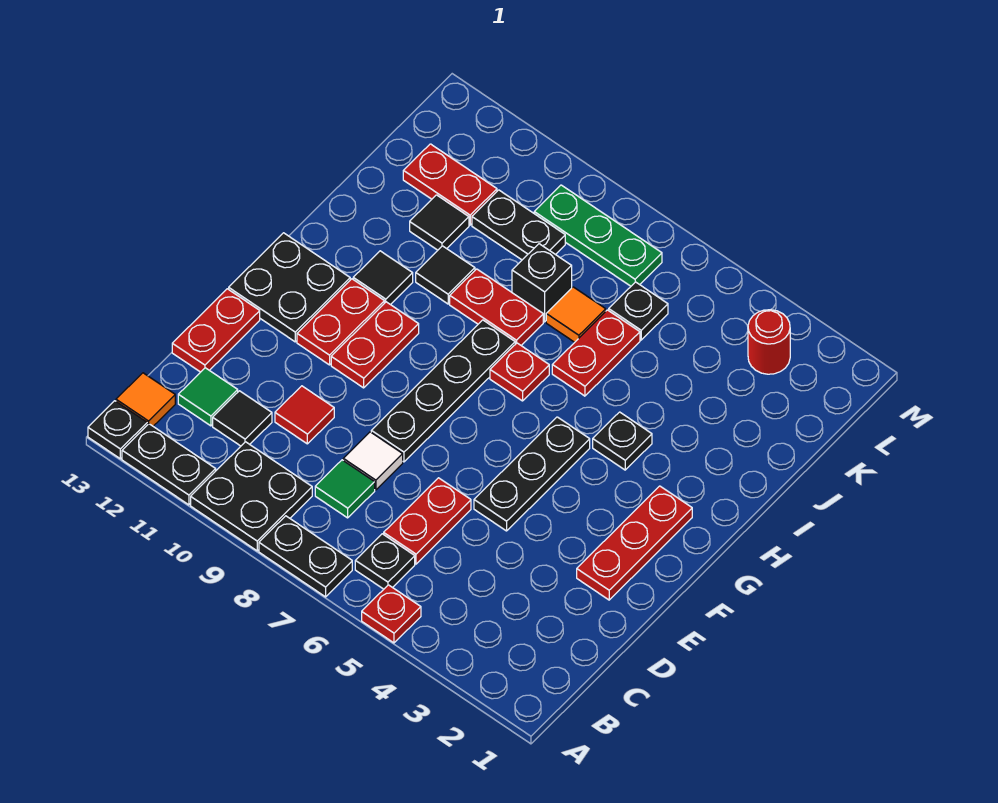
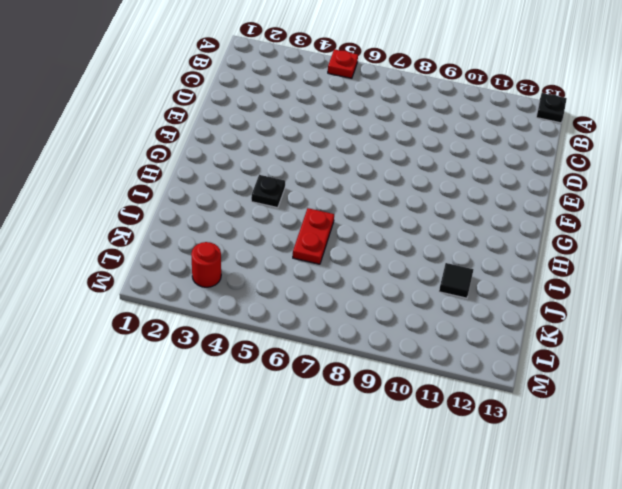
none -> black 1x2 plate [259,516,352,597]
none -> black 2x2 plate [191,442,312,551]
none -> black 1x2 plate [122,424,216,505]
none -> black 1x1 plate [355,534,415,589]

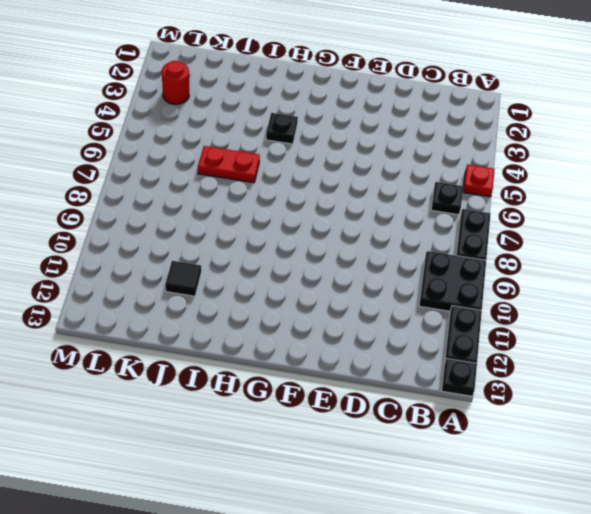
none -> orange 1x1 tile [116,373,175,426]
none -> red 1x2 plate [384,478,471,564]
none -> green 1x1 tile [315,460,375,518]
none -> black 1x1 tile [213,391,272,446]

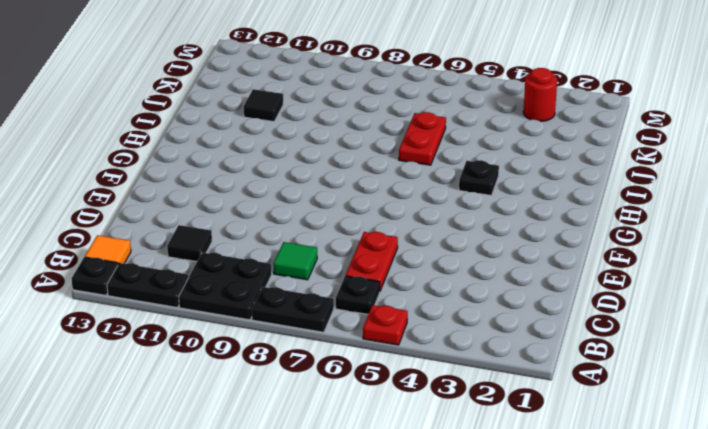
none -> green 1x1 tile [178,368,238,426]
none -> white 1x1 tile [343,432,403,490]
none -> red 1x1 tile [275,386,334,444]
none -> red 1x2 plate [172,289,260,372]

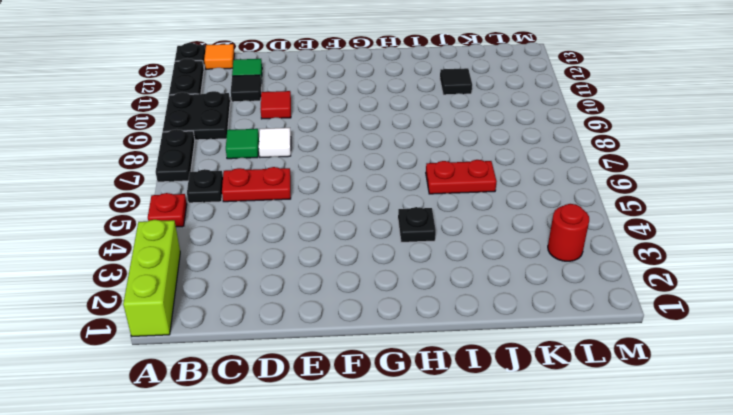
lime 1x3 brick [123,220,180,336] -> none
none -> red 1x2 plate [172,289,260,372]
none -> red 1x3 plate [577,486,692,600]
none -> black 1x3 plate [474,417,590,531]
none -> black 1x4 plate [371,320,515,462]

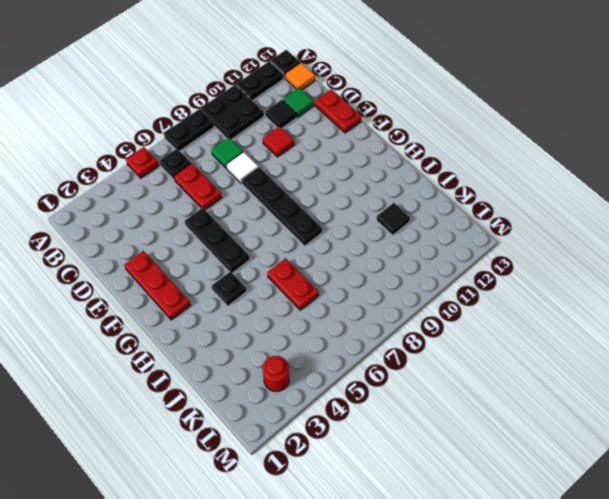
none -> red 1x2 plate [331,302,419,388]
none -> red 1x2 plate [297,279,384,365]
none -> black 2x2 plate [229,233,350,342]
none -> red 1x1 plate [490,343,549,401]

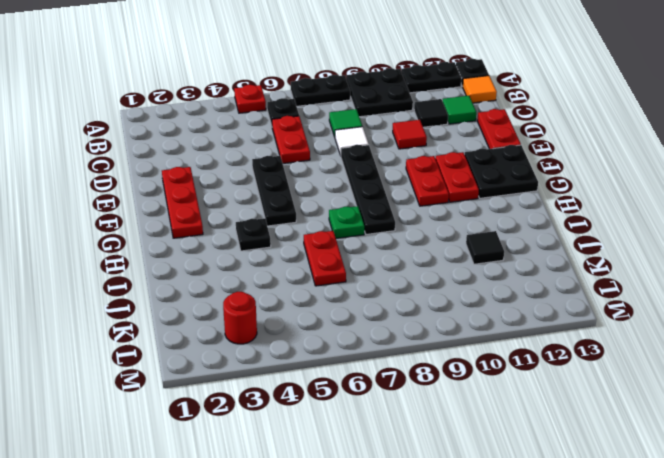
green 1x1 plate [329,206,364,238] -> red 1x1 plate [490,343,549,401]
none -> black 1x1 tile [353,251,413,305]
none -> red 1x2 plate [450,269,543,345]
none -> black 1x1 tile [416,246,475,304]
none -> orange 1x1 tile [546,287,606,342]

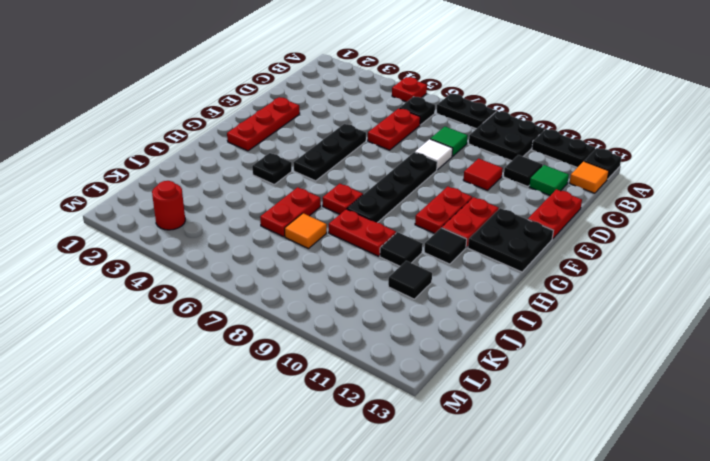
none -> black 1x1 brick [512,244,572,322]
none -> black 1x1 plate [609,282,668,340]
none -> black 1x2 plate [472,190,565,260]
none -> red 1x2 plate [403,144,497,225]

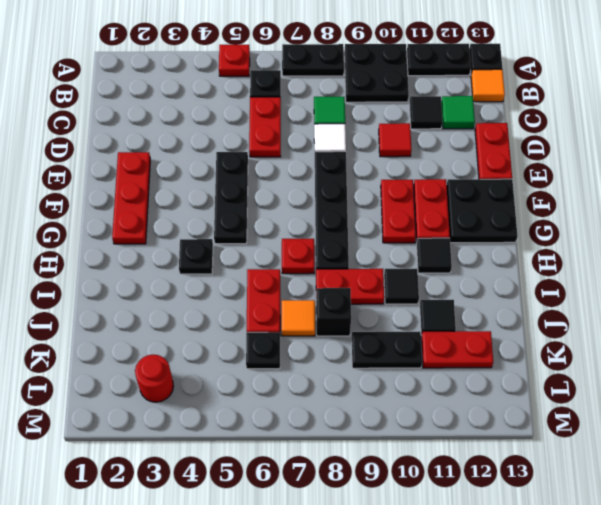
none -> green 1x3 plate [534,185,662,286]

